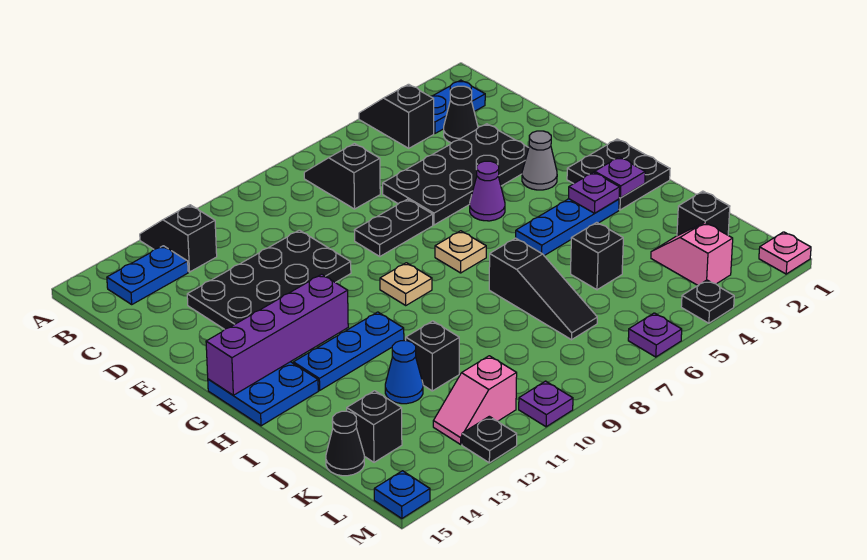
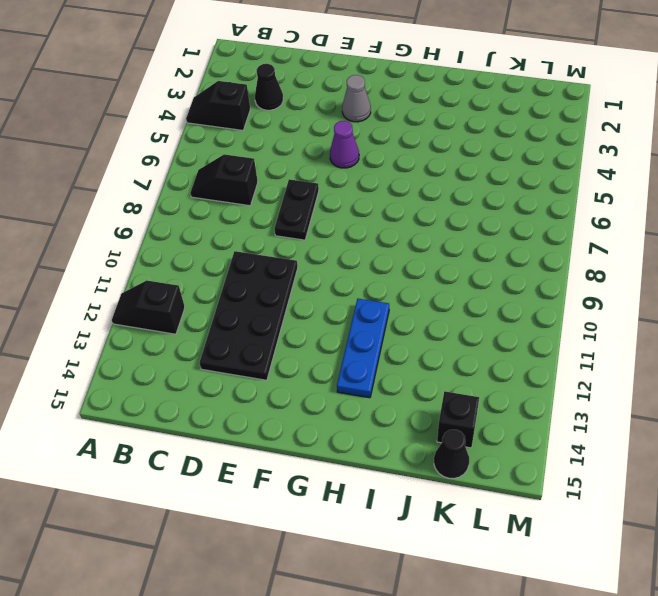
none -> blue 1x2 plate [430,80,485,134]
none -> blue 1x2 plate [107,246,188,304]
none -> black 2x4 plate [383,124,529,225]
none -> black 2x2 plate [567,139,670,210]

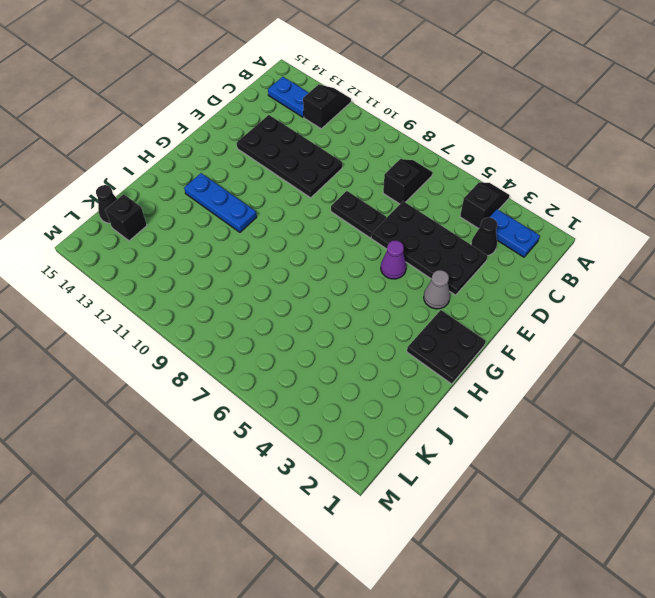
none -> tan 1x1 plate [435,231,486,273]
none -> tan 1x1 plate [380,263,432,306]
none -> blue 2x2 plate [208,362,318,426]
none -> blue 1x3 plate [516,199,619,256]

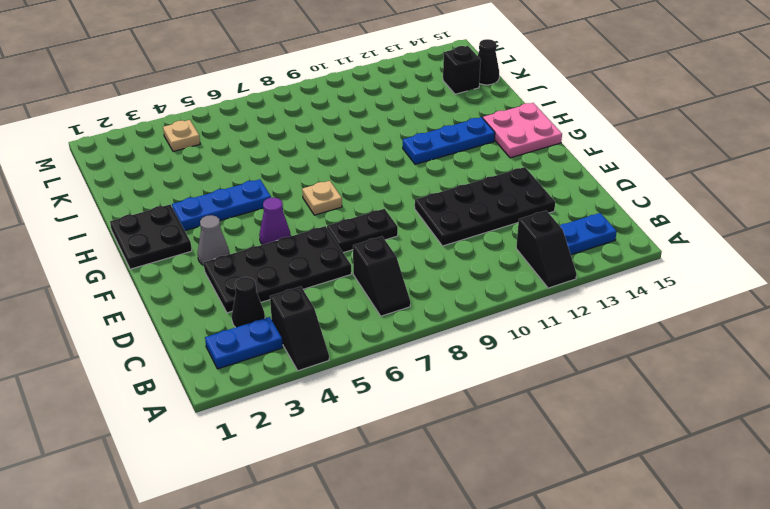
pink 2x2 plate [483,103,562,158] -> blue 2x2 plate [208,362,318,426]
tan 1x1 plate [163,120,200,152] -> tan 1x1 plate moved to [380,263,432,306]
none -> black 1x3 slope [489,238,597,340]
none -> black 1x1 brick [571,222,623,290]
none -> black 1x1 brick [406,321,459,391]
none -> blue 1x1 cone [385,341,423,404]

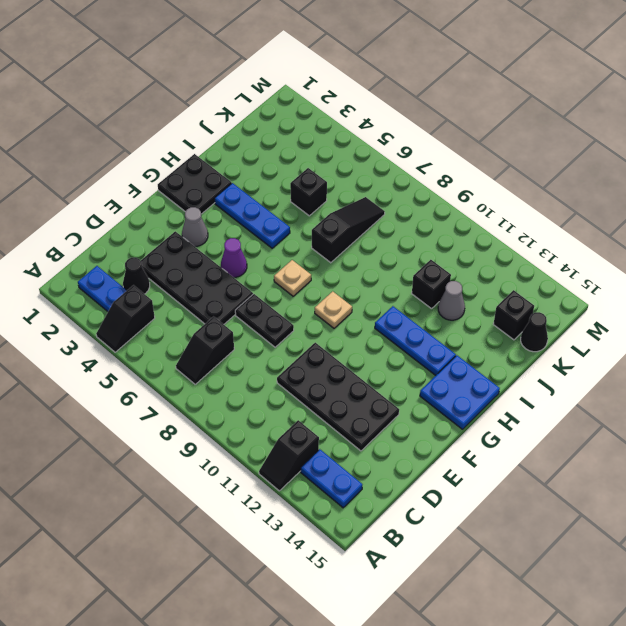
grey 1x1 cone [438,281,465,320] -> blue 1x1 cone [385,341,423,404]
none -> black 1x1 brick [677,191,730,236]
none -> pink 1x2 slope [651,222,733,285]
none -> pink 1x2 slope [433,356,517,444]
none -> pink 1x1 plate [759,232,811,274]

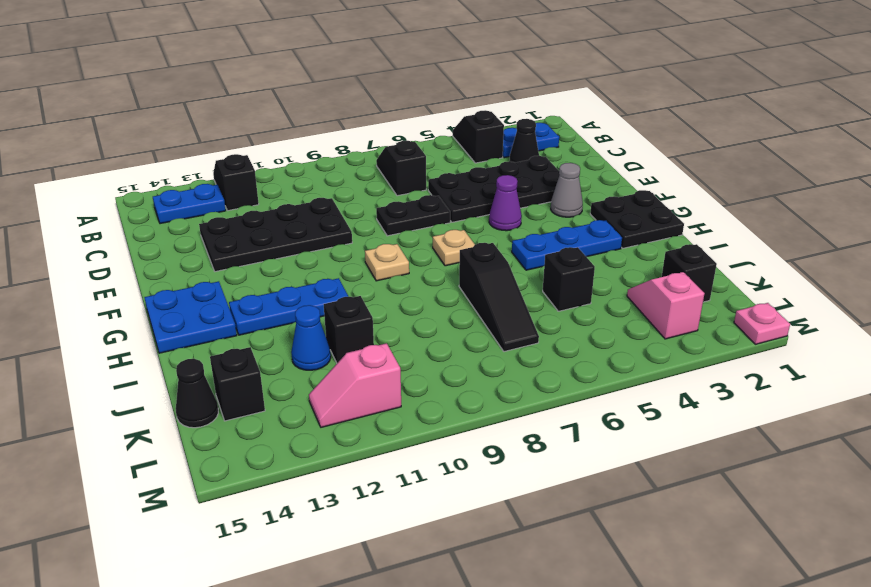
none -> black 1x1 plate [681,280,734,323]
none -> purple 1x1 plate [628,313,682,357]
none -> purple 1x1 plate [519,381,573,427]
none -> black 1x1 plate [462,416,517,463]

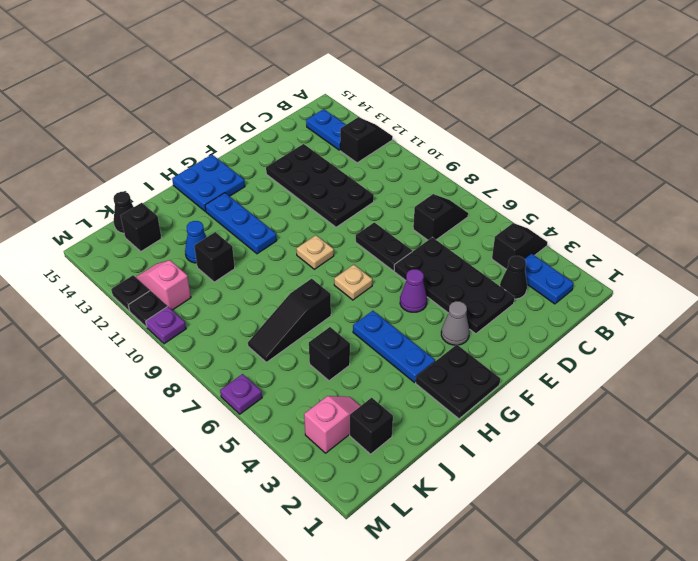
black 1x1 plate [128,291,167,327] -> black 1x1 plate moved to [681,280,734,323]
none -> pink 1x1 plate [759,232,811,274]
none -> blue 1x1 plate [374,471,430,519]
none -> purple 1x4 brick [206,274,348,395]
none -> purple 1x1 plate [595,157,645,198]

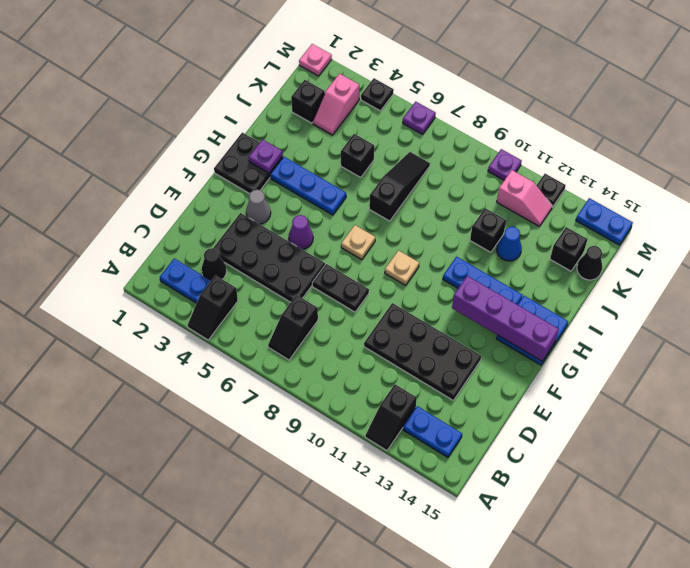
blue 1x2 plate [576,198,633,245] -> blue 1x1 plate [374,471,430,519]
none -> purple 1x1 plate [569,172,620,213]

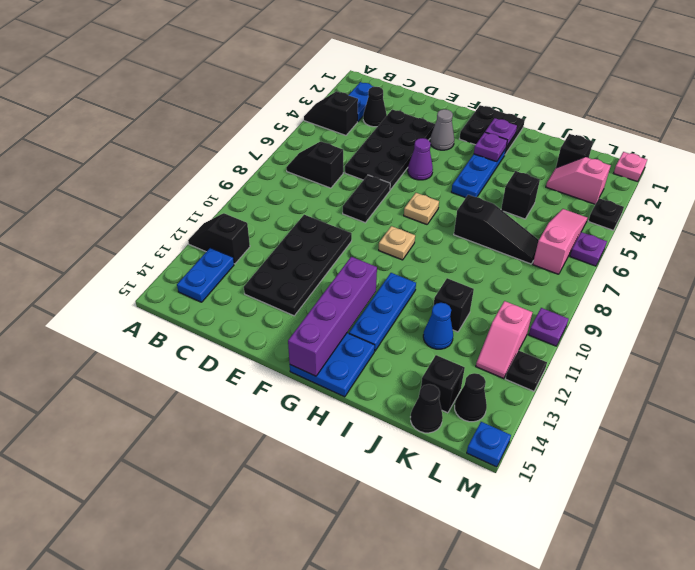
pink 1x3 slope [533,209,588,274] -> none
black 1x1 cone [455,373,487,422] -> none

